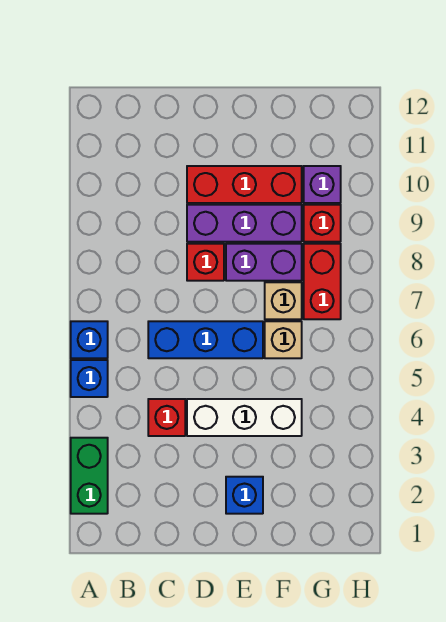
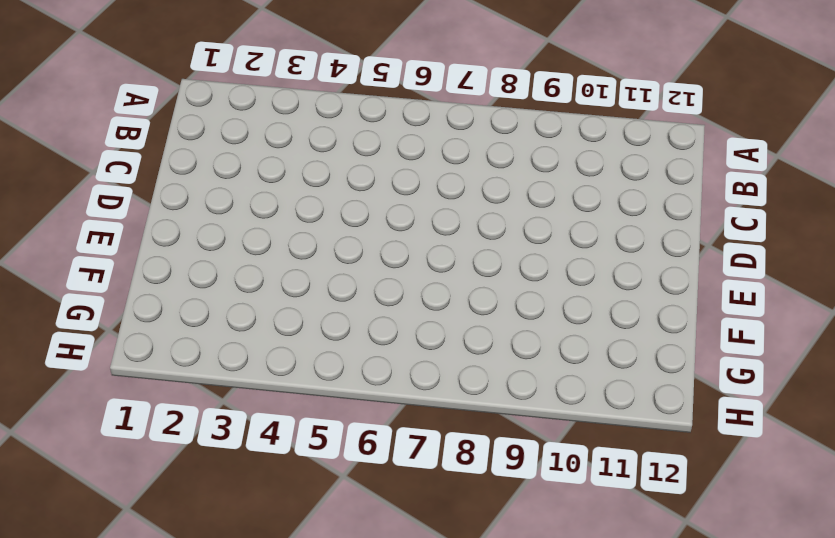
none -> green 1x2 brick [71,438,108,514]
none -> blue 1x1 brick [71,360,108,397]
none -> blue 1x1 brick [71,321,108,358]

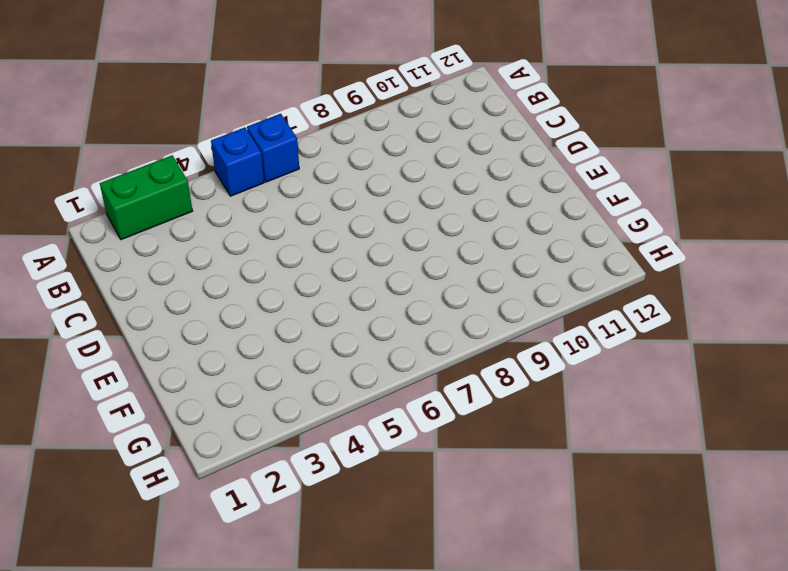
none -> red 1x1 brick [148,399,185,436]
none -> blue 1x3 brick [148,321,263,358]
none -> white 1x3 brick [187,399,302,436]

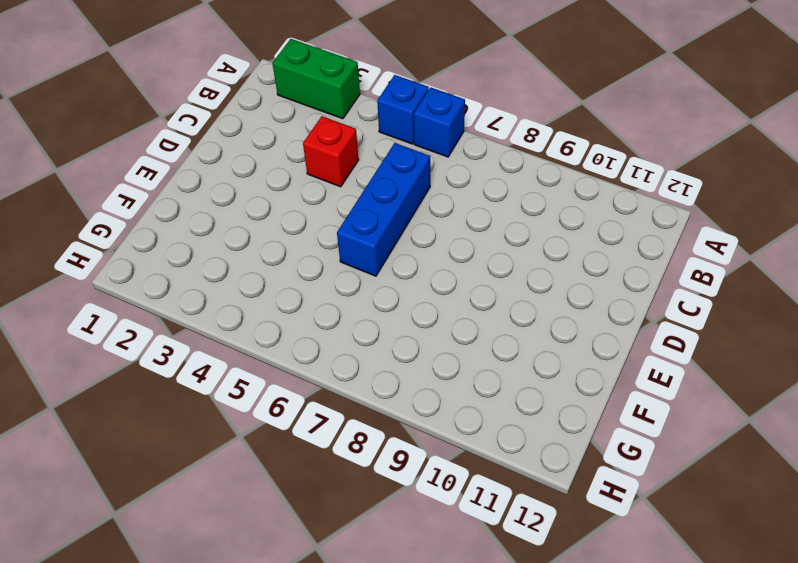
none -> white 1x3 brick [187,399,302,436]
none -> red 1x1 brick [187,244,224,281]
none -> purple 1x3 brick [187,205,302,242]

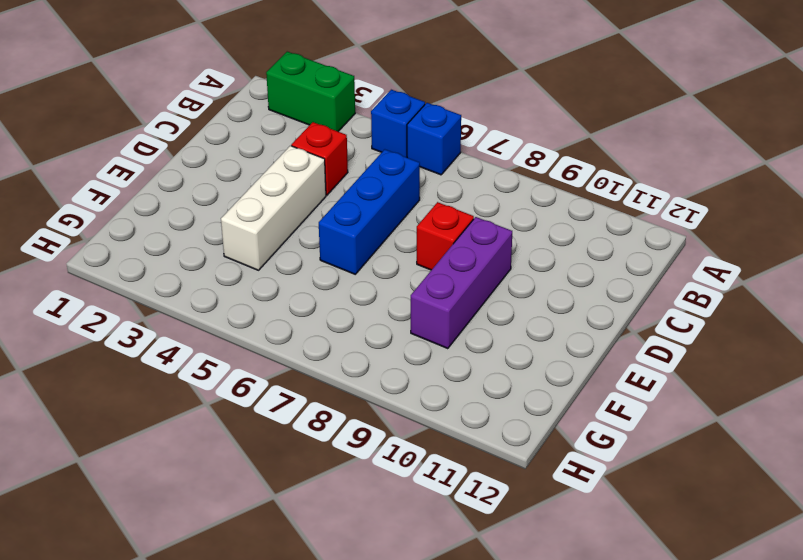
none -> red 1x3 brick [187,166,302,203]
none -> blue 1x1 brick [226,477,263,514]
none -> purple 1x2 brick [226,244,302,281]

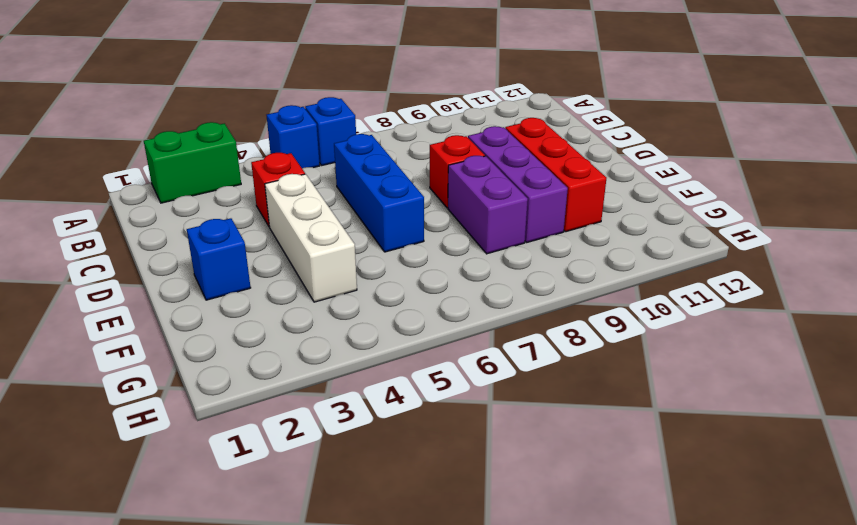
none -> tan 1x1 brick [265,321,302,358]
none -> tan 1x1 brick [265,282,302,319]
none -> red 1x2 brick [304,244,341,319]

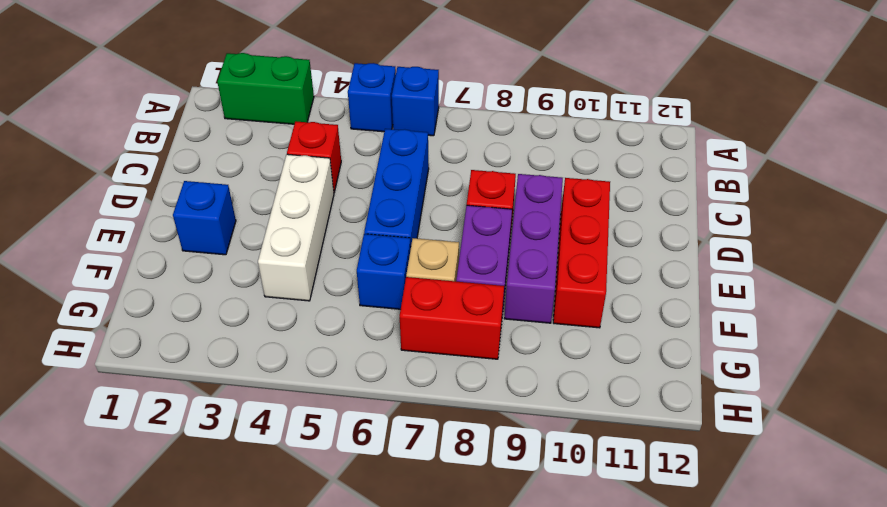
blue 1x1 brick [357,234,411,309] -> tan 1x1 brick [265,321,302,358]
none -> red 1x1 brick [304,205,341,242]
none -> purple 1x1 brick [304,166,341,203]

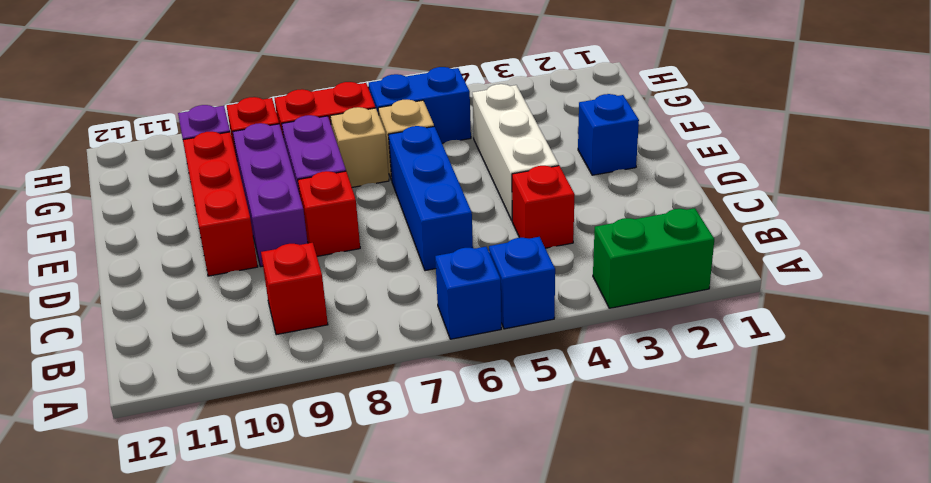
red 1x1 brick [261,243,328,335] -> none
blue 1x2 brick [369,67,471,143] -> none

